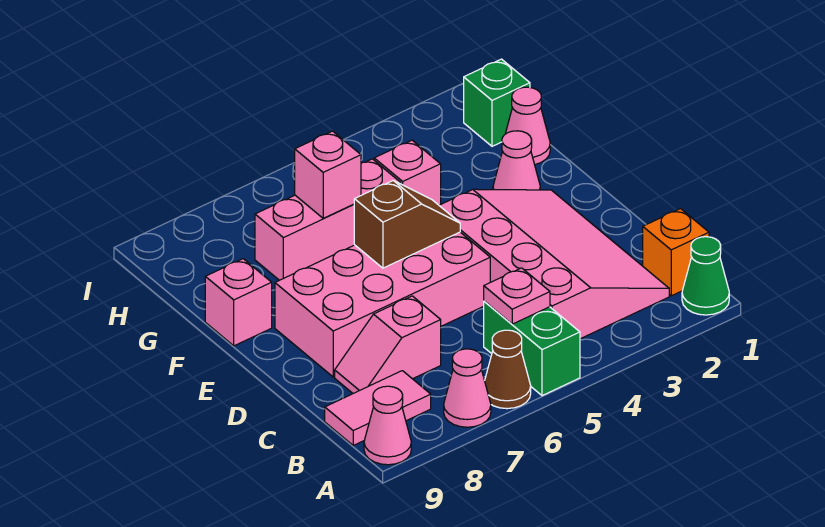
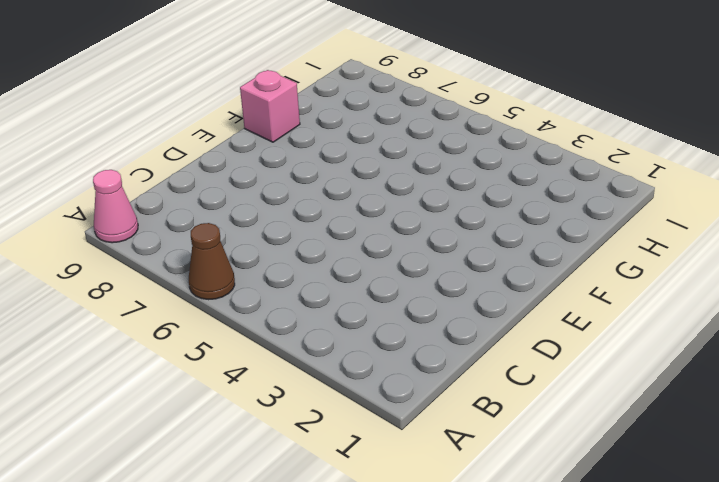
none -> green 1x1 cone [682,237,729,315]
none -> green 1x2 brick [484,301,580,396]
none -> pink 1x1 cone [444,349,491,427]

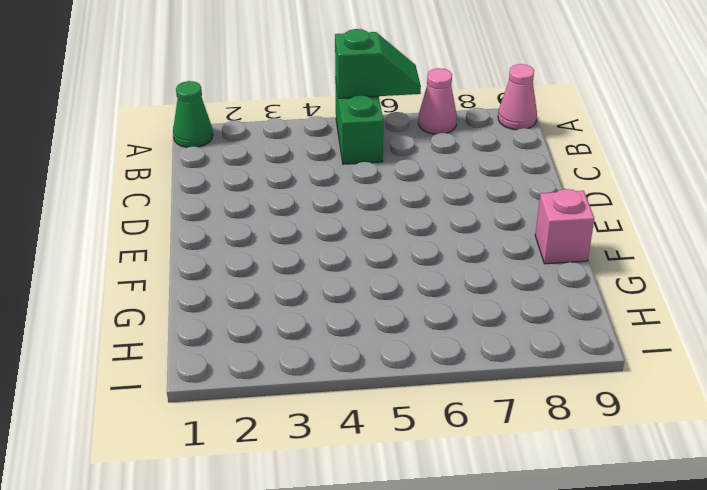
green 1x2 slope [335,29,421,98] -> none
none -> brown 1x1 cone [485,330,531,409]
none -> orange 1x1 brick [643,209,709,296]
none -> pink 3x4 slope [439,189,669,339]

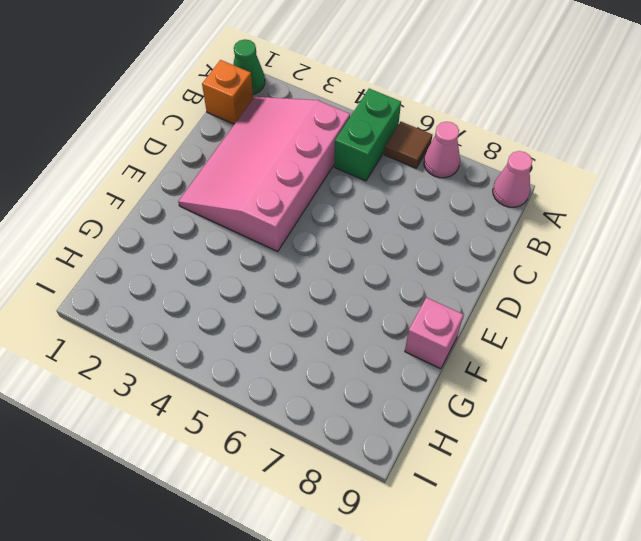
brown 1x1 tile [384,122,432,168] -> brown 1x1 cone [485,330,531,409]
none -> pink 1x2 tile [325,371,431,445]
none -> pink 1x2 slope [335,296,441,393]
none -> pink 2x4 brick [275,232,490,377]

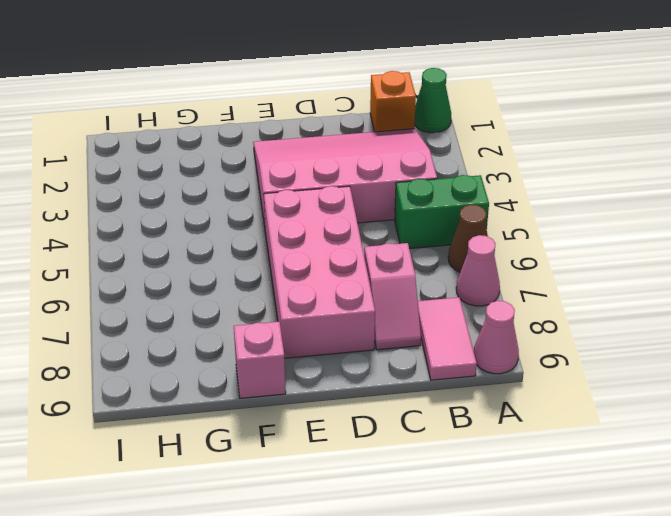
none -> pink 1x1 cone [493,131,540,190]
none -> pink 1x1 cone [505,87,550,164]
none -> pink 1x1 brick [374,140,441,205]

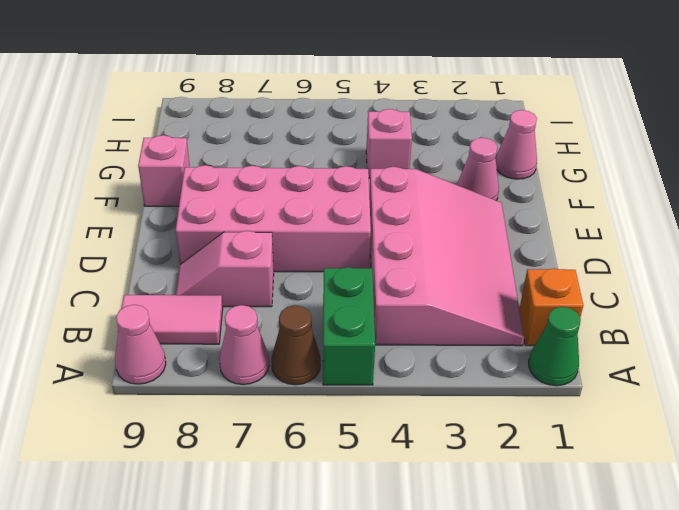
none -> pink 1x3 brick [255,159,401,280]
none -> green 1x1 brick [464,59,530,146]
none -> pink 1x1 plate [484,268,550,324]

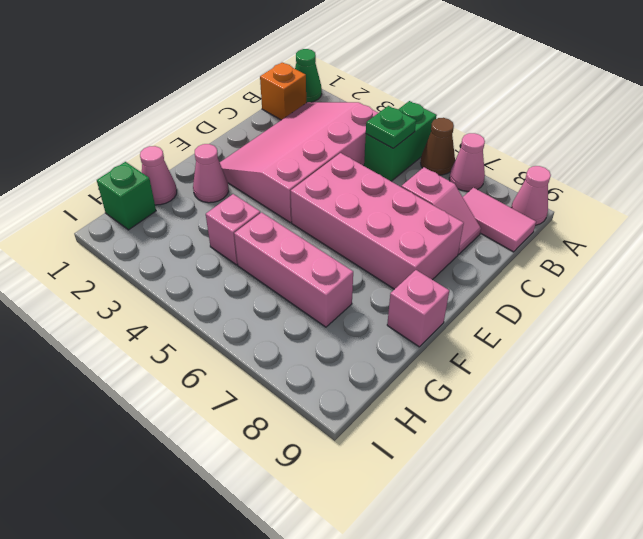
green 1x1 plate [366,106,416,148] -> pink 1x1 plate [484,268,550,324]
none -> brown 1x2 slope [354,181,460,268]
none -> pink 1x1 brick [295,131,361,218]

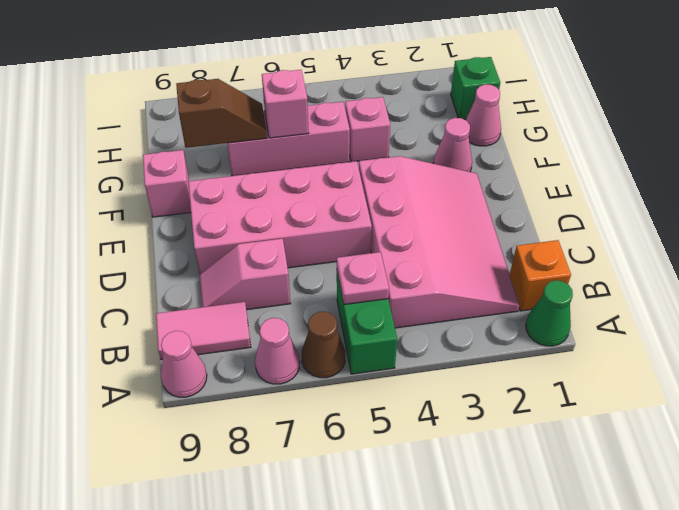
brown 1x2 slope [176,79,267,148] -> brown 1x2 slope moved to [354,181,460,268]

